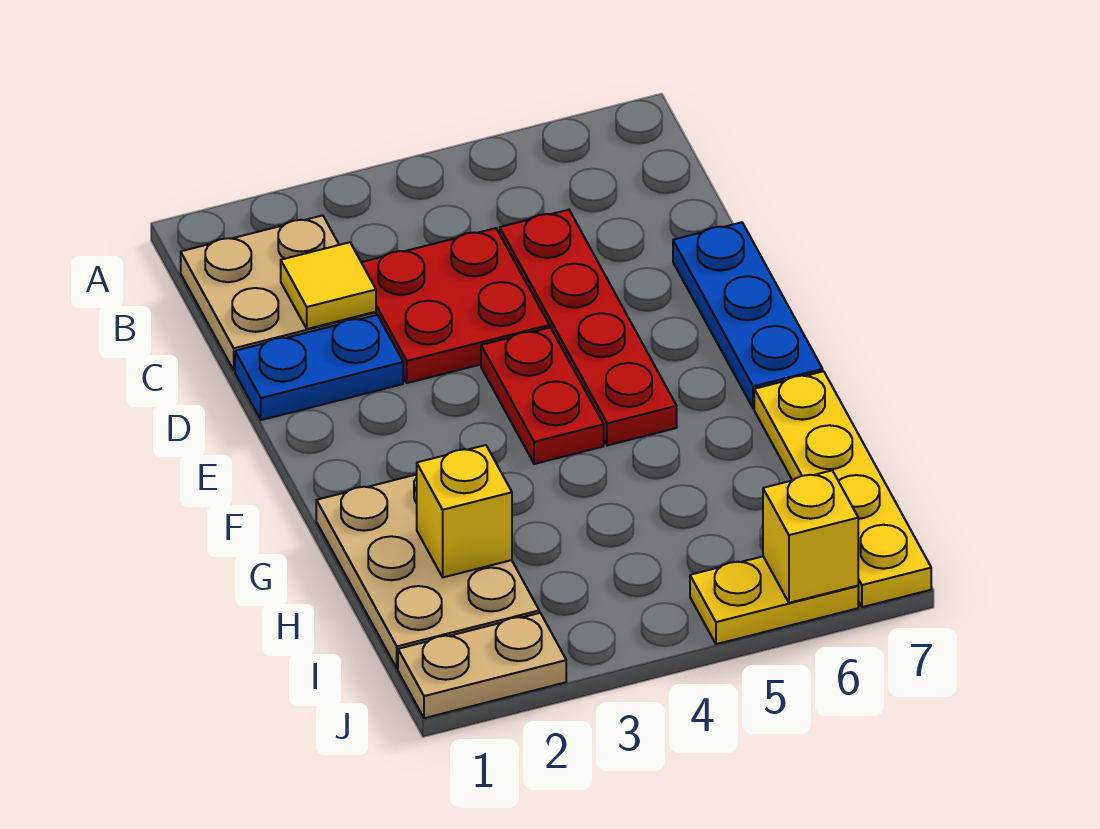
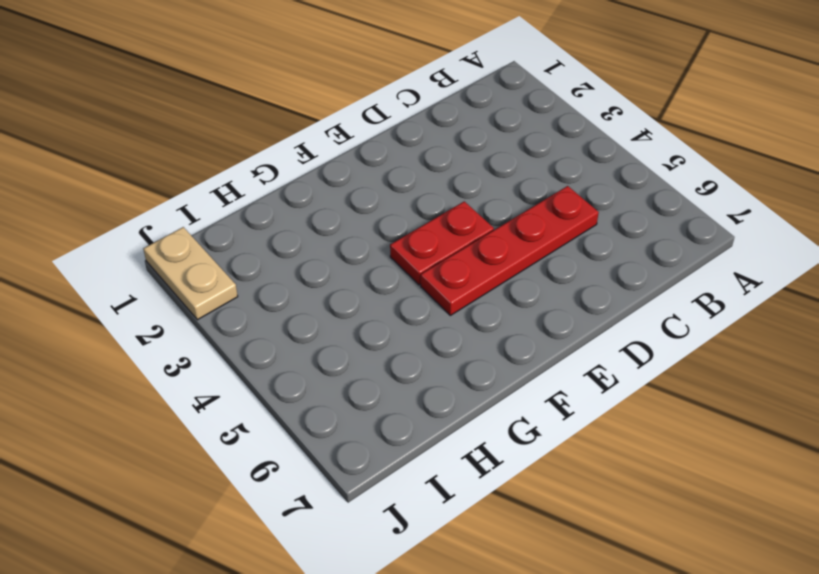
none -> tan 2x2 plate [181,215,376,370]
none -> red 2x2 plate [361,228,549,383]
none -> blue 1x2 plate [235,315,403,420]

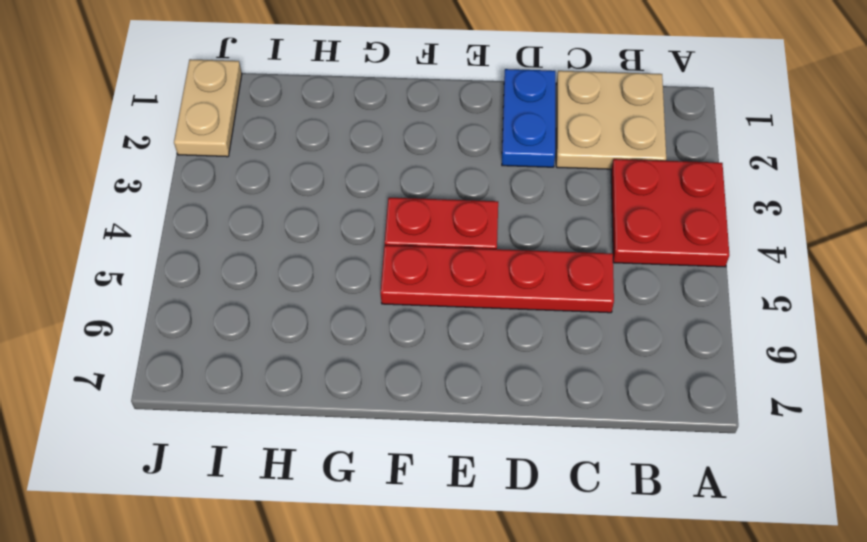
red 2x2 plate [611,159,729,267] -> red 2x2 plate moved to [361,228,549,383]
none -> blue 1x3 plate [673,222,823,408]
none -> tan 2x3 plate [316,474,539,668]
none -> yellow 1x4 plate [754,371,931,607]

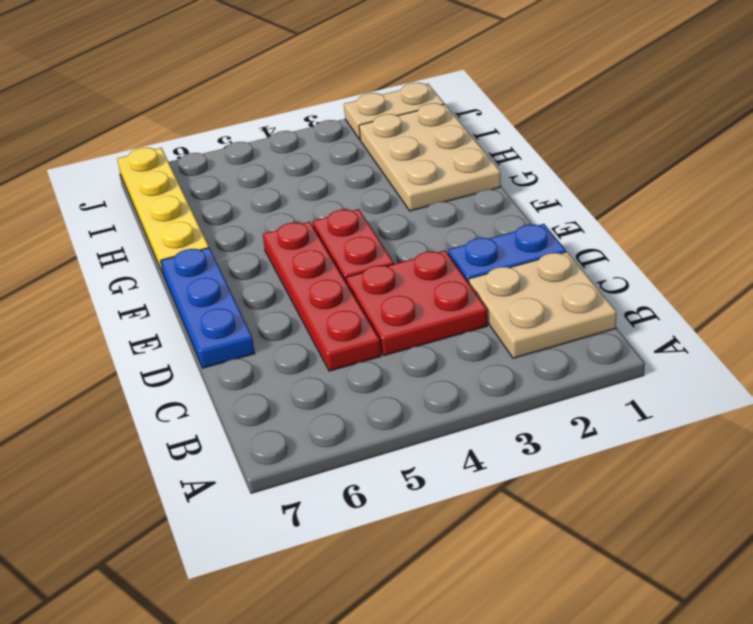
none -> yellow 1x2 plate [690,557,858,644]
none -> yellow 1x1 tile [281,242,376,329]
none -> yellow 1x1 brick [417,445,512,577]

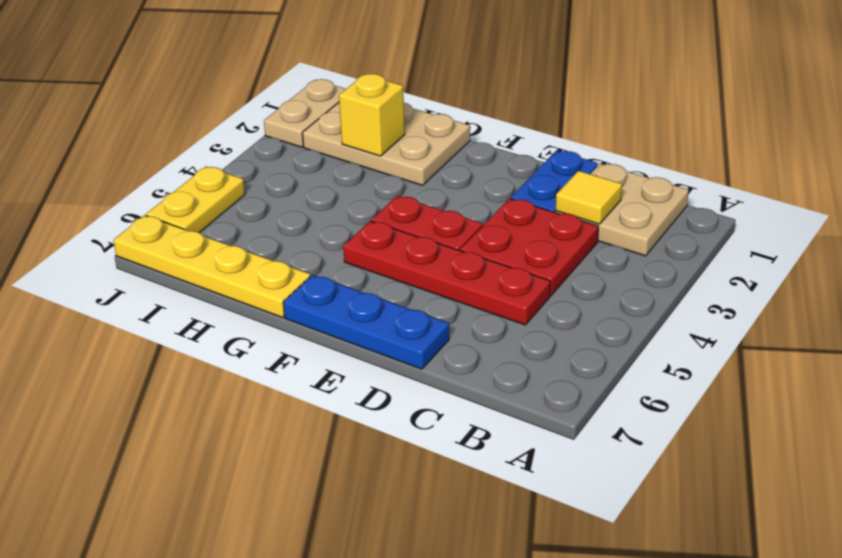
none -> yellow 1x1 brick [763,471,858,603]

